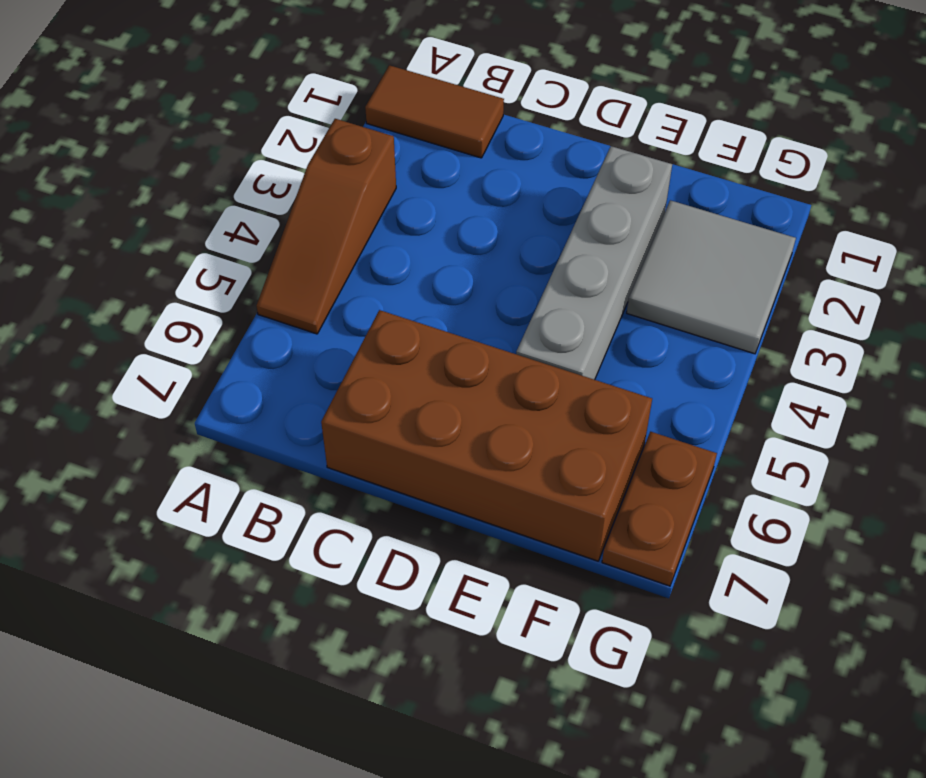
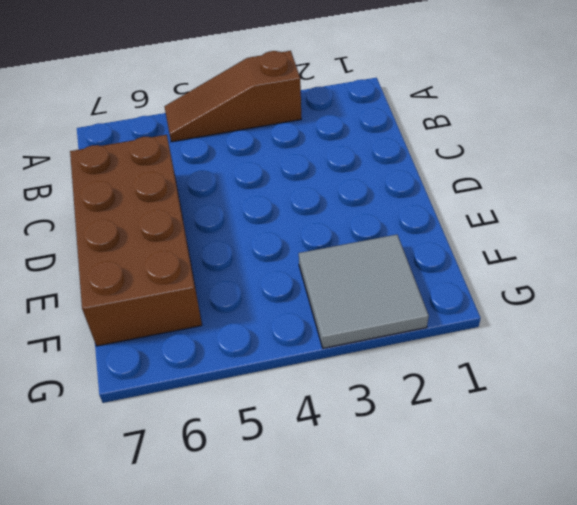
none -> brown 1x2 tile [365,65,504,158]
none -> grey 1x4 brick [516,146,672,380]

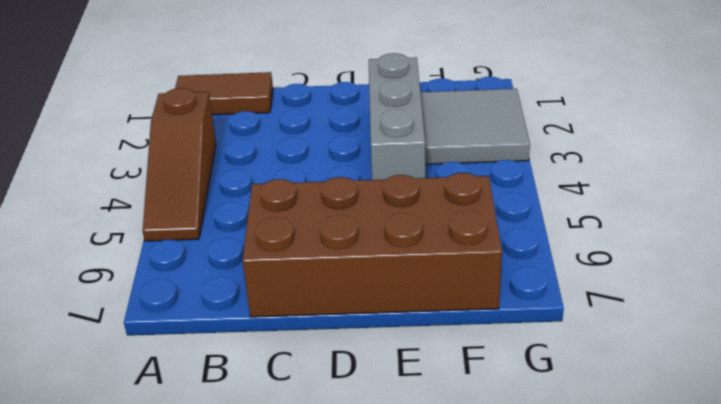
grey 1x3 brick [369,53,425,180] -> grey 1x4 brick [516,146,672,380]
none -> brown 1x2 plate [602,432,717,586]

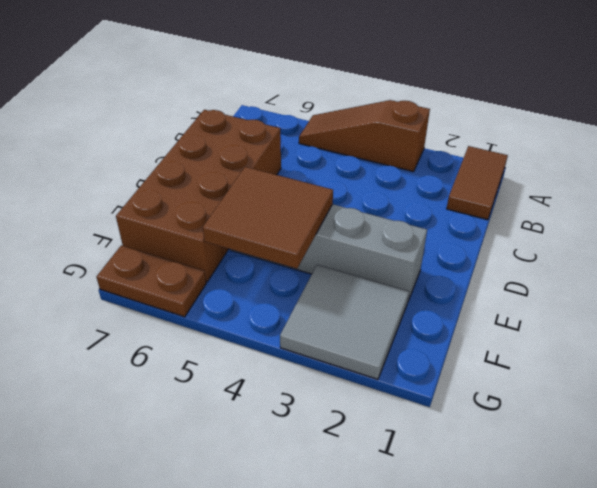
brown 2x2 tile [203,167,333,269] -> none

